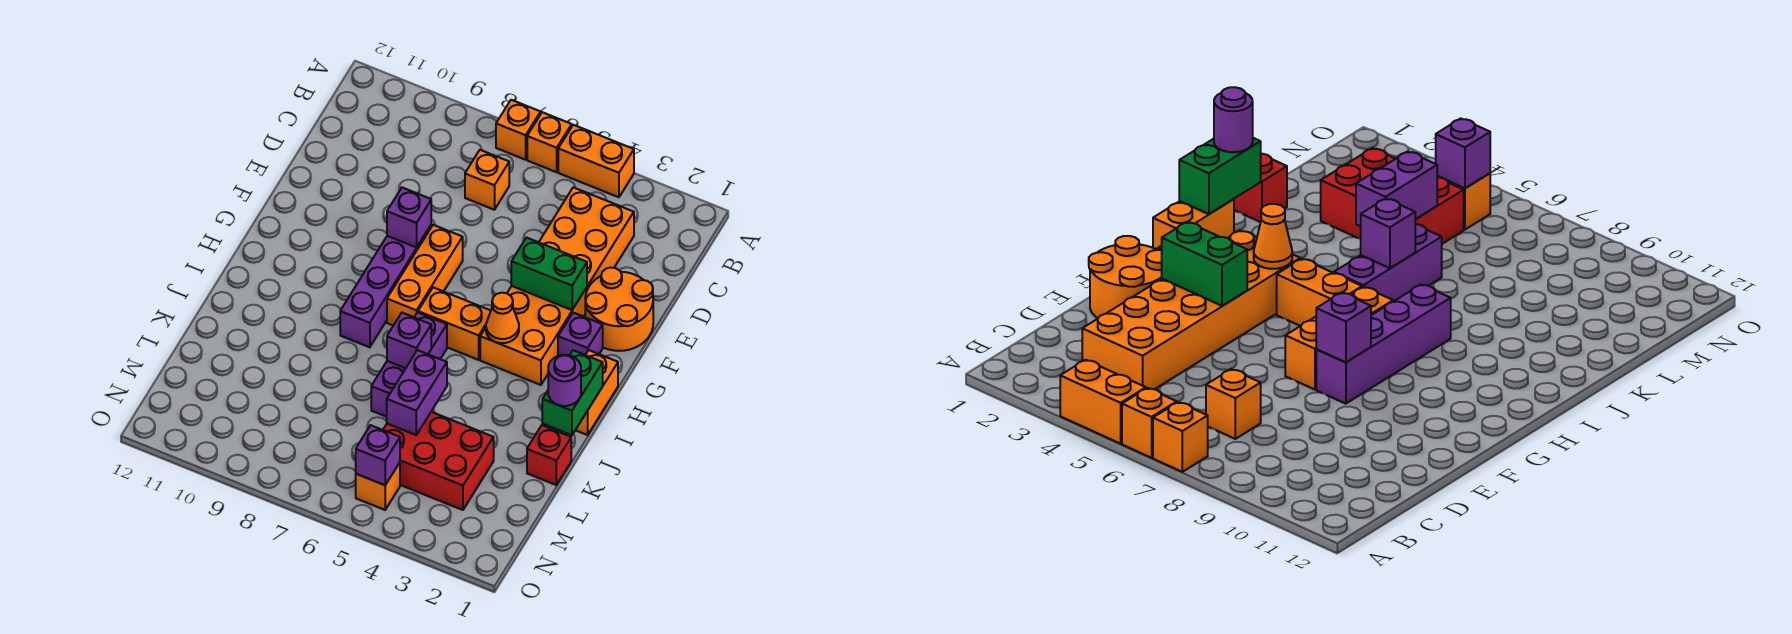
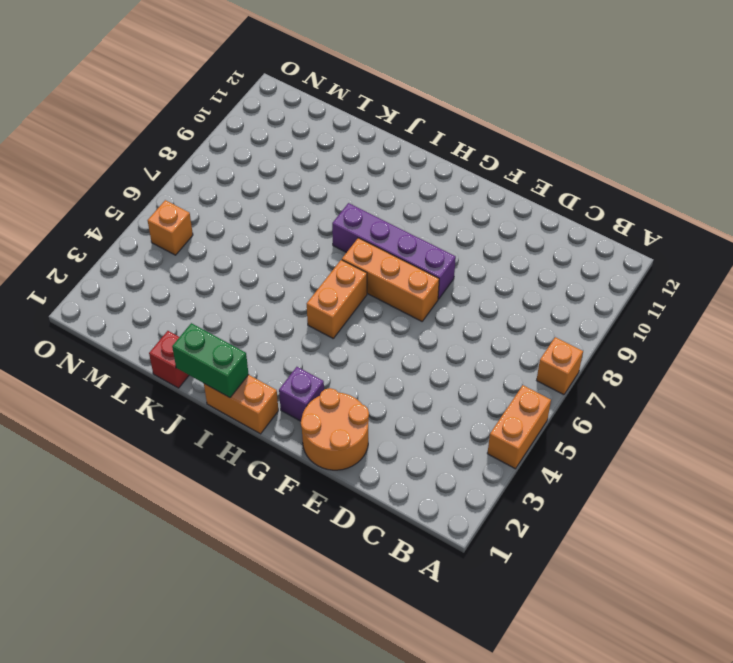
none -> orange 1x1 brick [527,112,572,172]
none -> orange 2x6 brick [480,187,634,385]
none -> orange 1x1 brick [465,150,509,210]

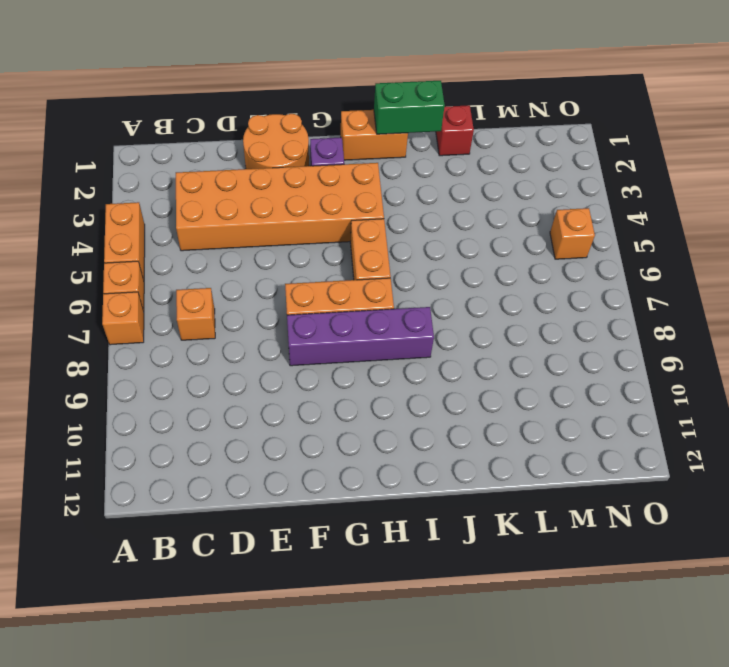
none -> purple 1x3 brick [371,312,447,417]
none -> red 2x3 brick [383,412,494,510]
none -> green 1x2 brick [511,238,587,310]

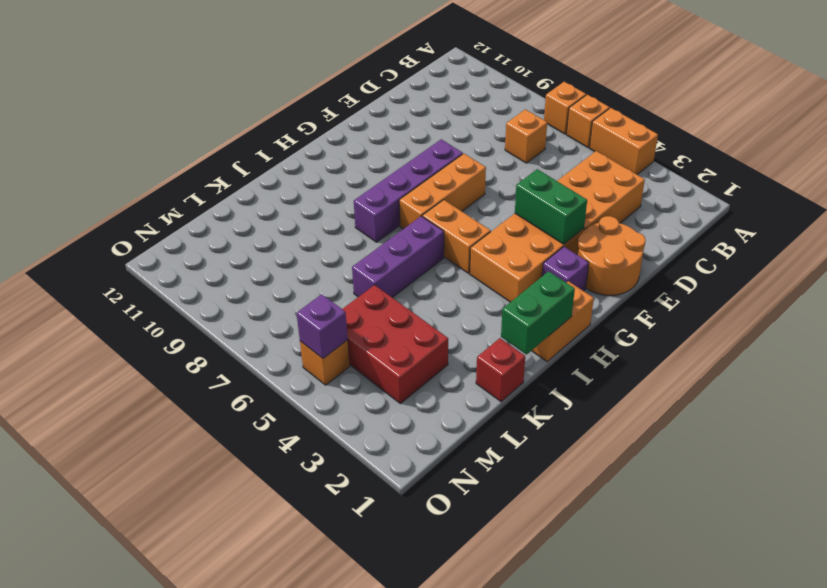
none -> purple 1x1 brick [387,188,431,247]
none -> orange 1x1 cone [486,293,519,343]
none -> purple 1x1 brick [387,313,431,368]

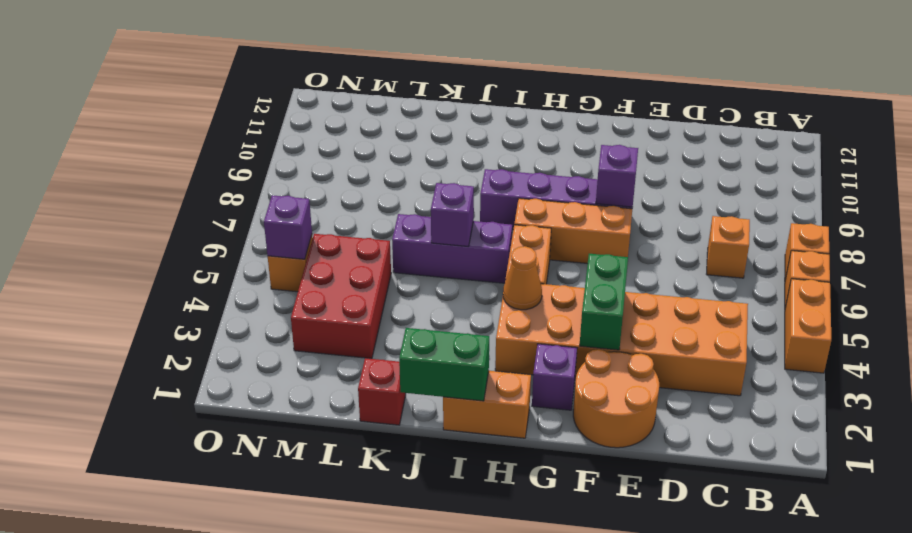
none -> purple 1x2 brick [387,350,447,435]
none -> purple 1x1 round brick [548,355,581,406]

